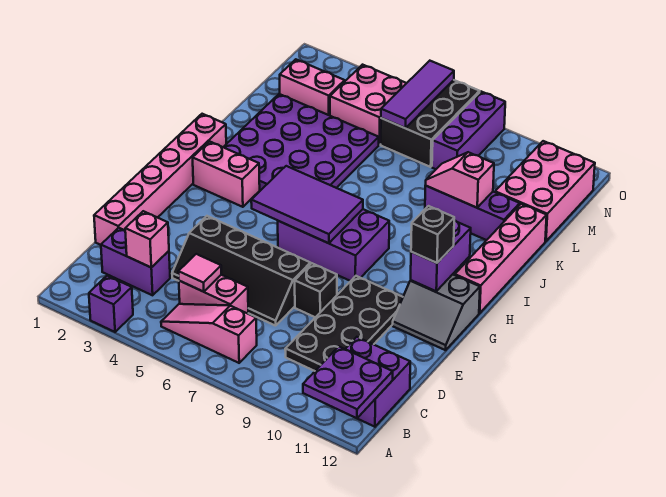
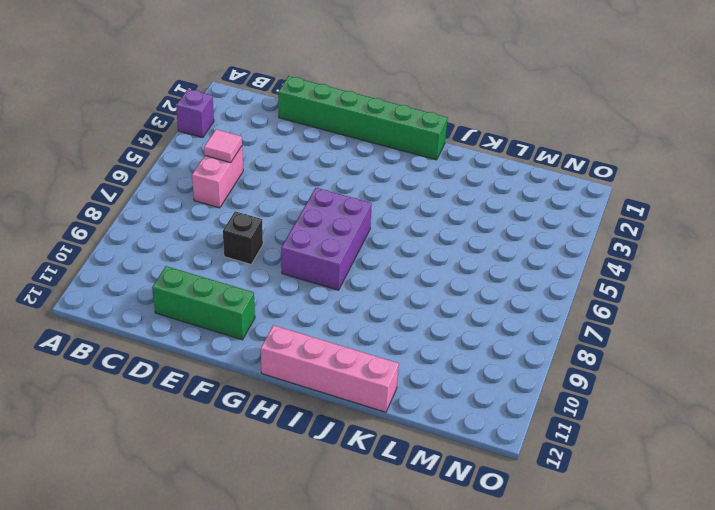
green 1x6 brick [278,76,448,160] -> pink 1x6 brick [94,114,226,245]
green 1x3 brick [152,266,255,340] -> grey 2x2 slope [393,274,480,350]
none -> pink 1x3 slope [161,304,257,363]
none -> purple 2x2 brick [346,337,410,427]
none -> purple 1x2 brick [101,228,170,295]

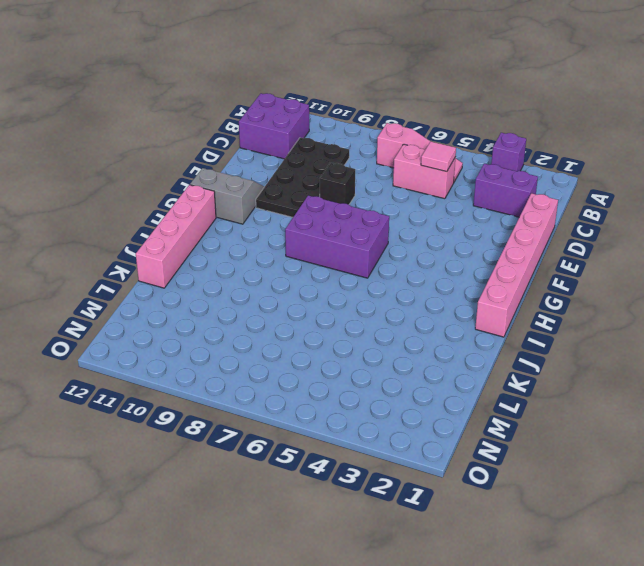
none -> black 2x4 slope [172,216,310,326]
none -> pink 1x2 brick [193,141,260,207]
none -> purple 4x4 plate [224,94,379,190]

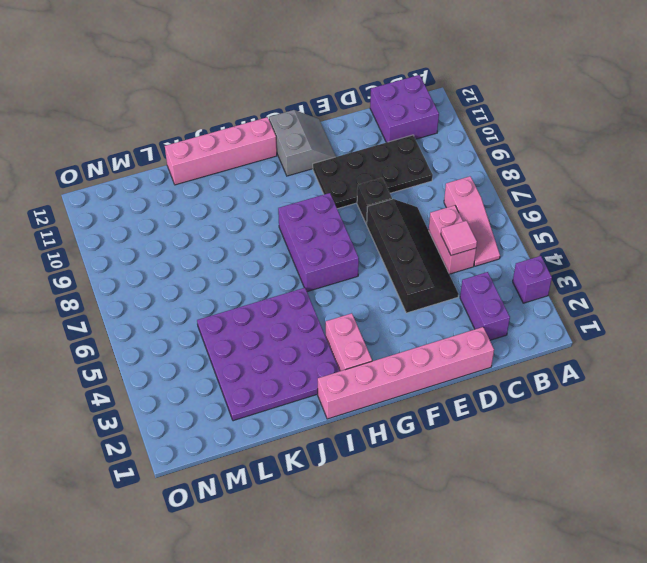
none -> purple 1x3 brick [425,186,520,240]
none -> pink 2x3 brick [495,141,595,241]
none -> pink 1x2 brick [280,59,345,116]

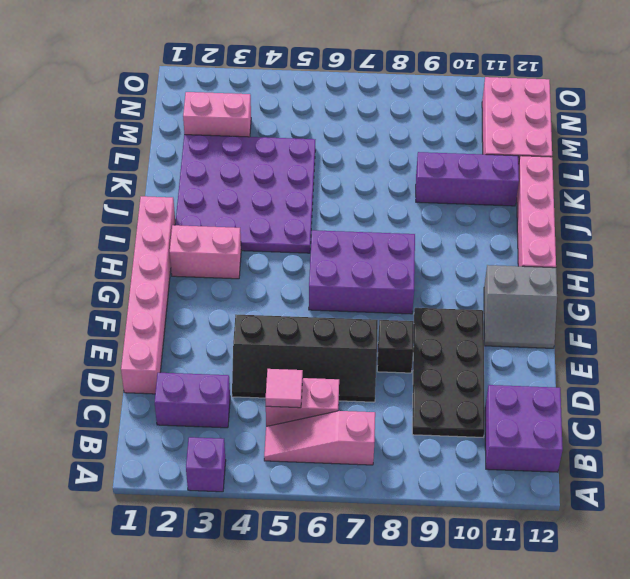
none -> pink 2x2 brick [330,65,406,145]
none -> black 2x3 brick [381,80,480,167]
none -> purple 1x3 brick [432,92,505,169]

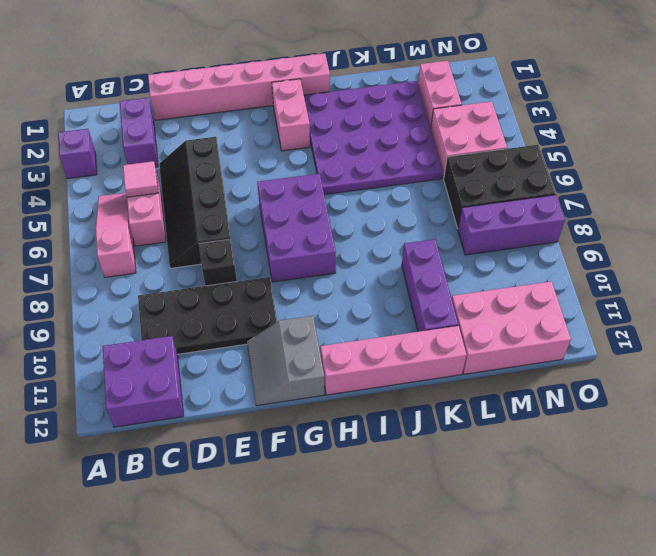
none -> purple 2x2 plate [303,347,393,418]
none -> pink 1x1 brick [125,211,169,268]
none -> purple 2x3 tile [251,166,363,243]

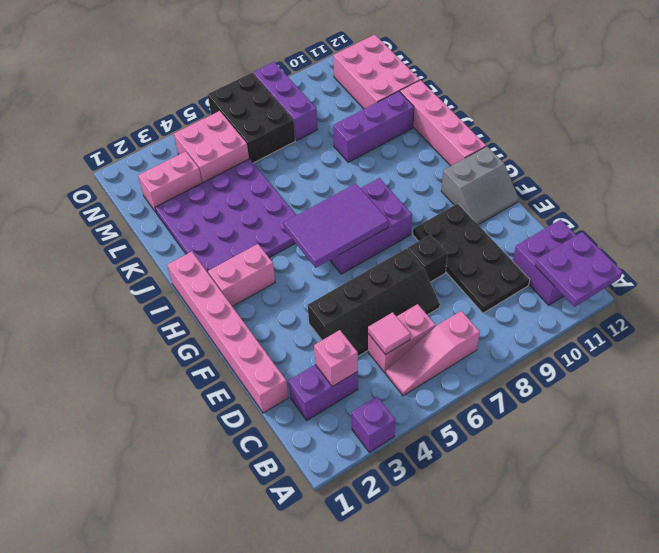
none -> purple 1x2 brick [411,220,471,291]
none -> pink 1x2 slope [426,152,494,208]
none -> purple 1x3 tile [381,61,454,128]

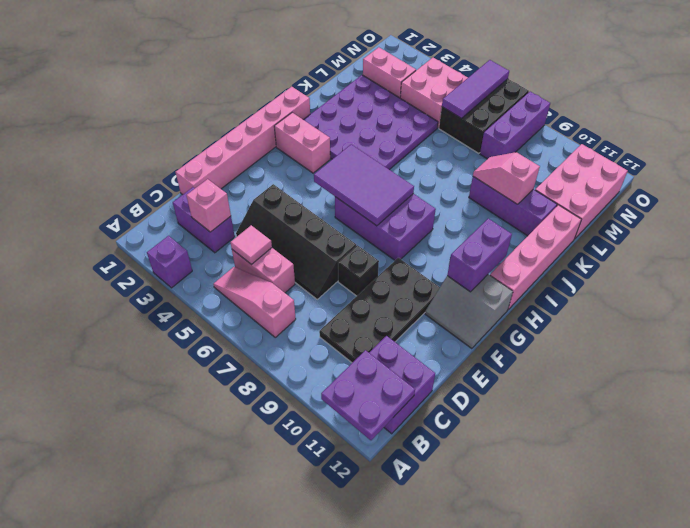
none -> black 1x1 brick [411,206,454,263]

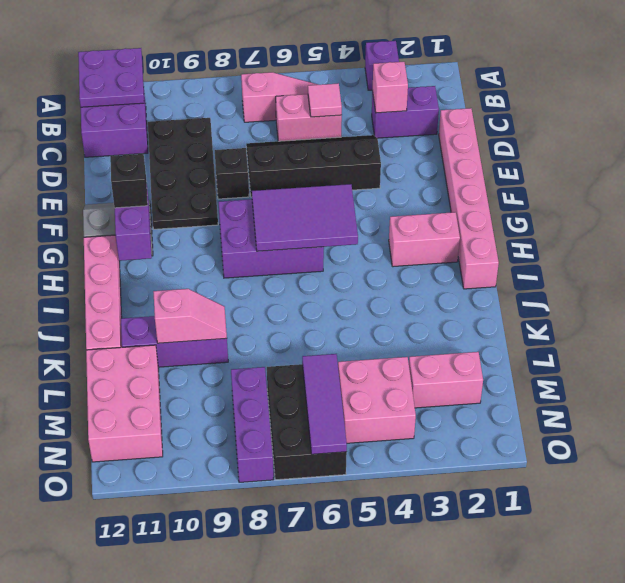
none -> purple 4x4 plate [224,94,379,190]

